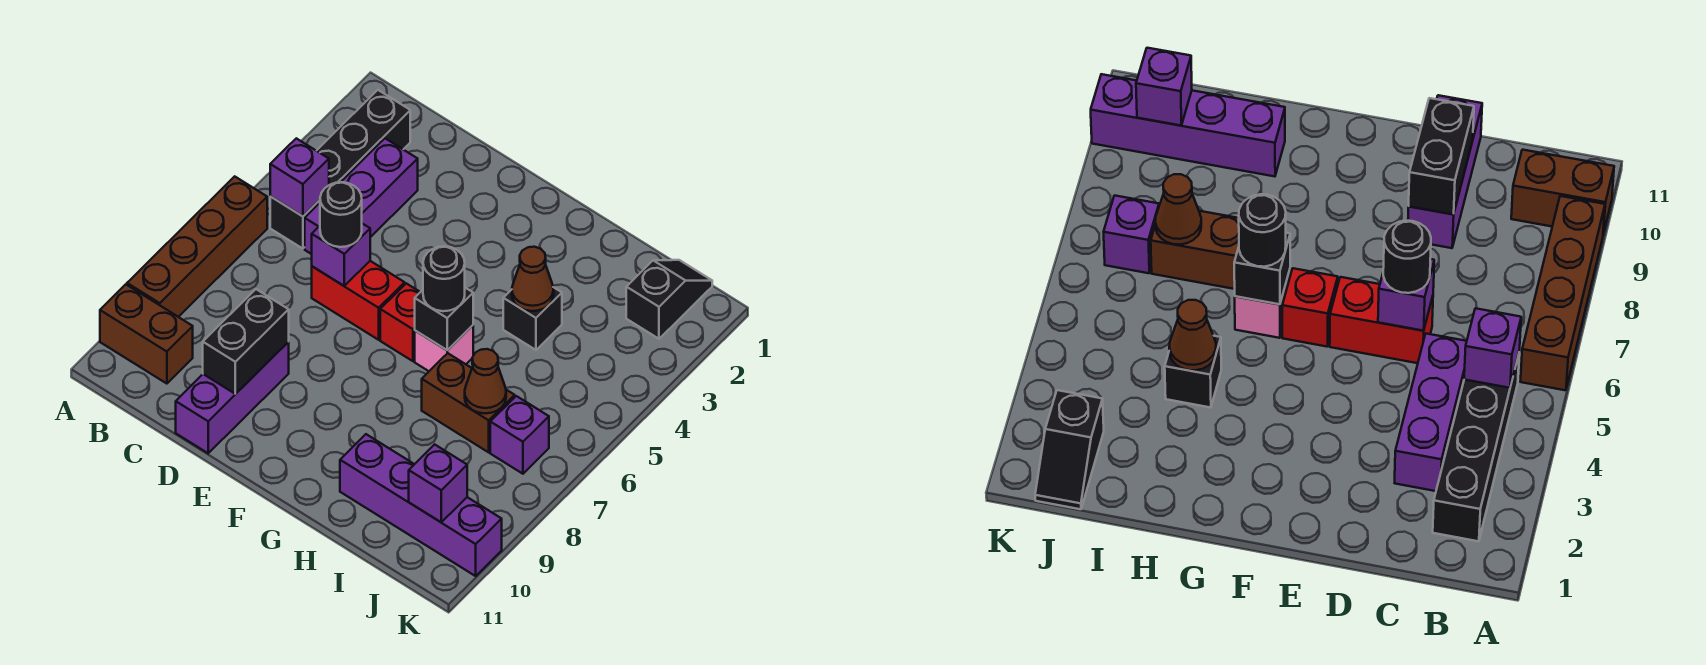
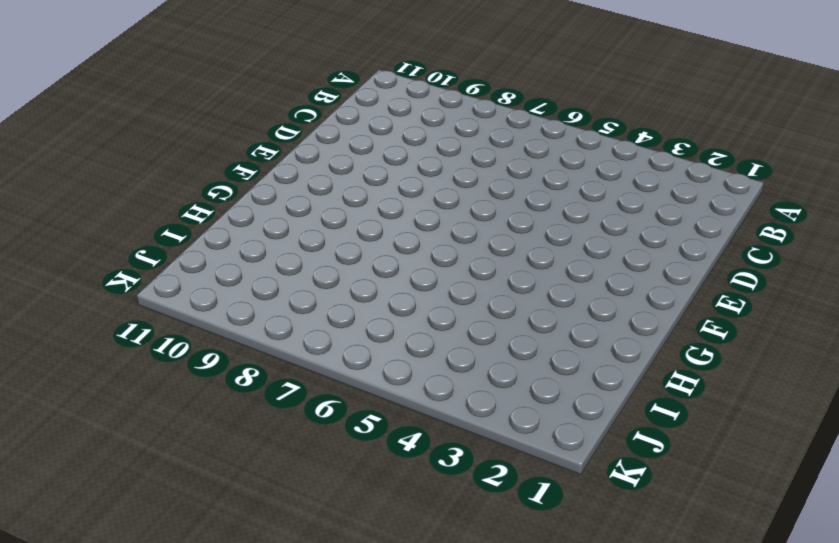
none -> brown 1x4 brick [127,176,267,317]
none -> brown 1x2 brick [100,284,193,384]
none -> black 1x4 brick [270,90,410,249]

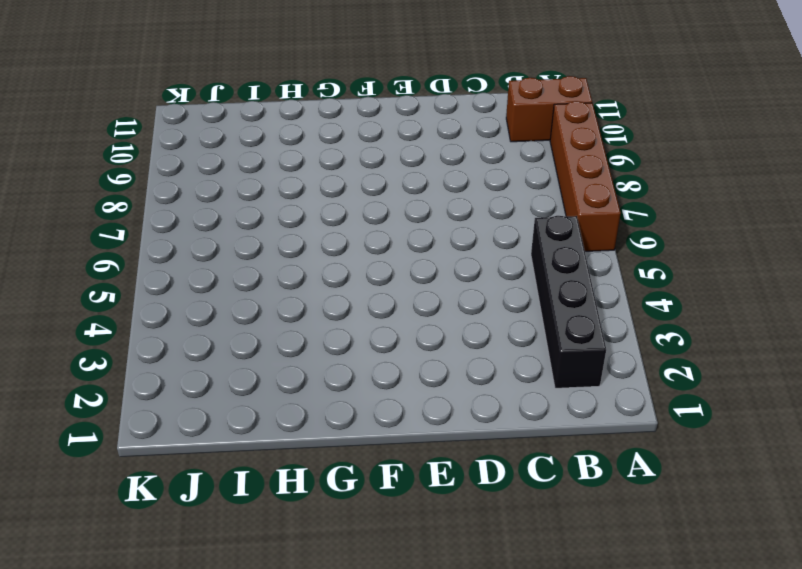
none -> purple 1x3 brick [305,138,418,254]
none -> red 1x2 brick [312,261,405,340]
none -> purple 1x3 brick [176,342,289,453]

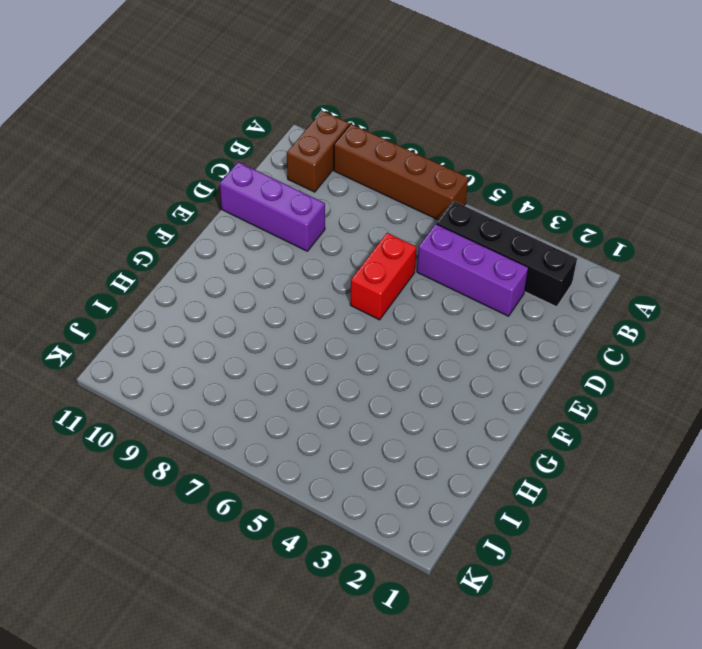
none -> red 1x1 brick [380,283,420,361]
none -> pink 1x1 brick [415,325,473,371]
none -> black 1x1 brick [503,287,562,350]

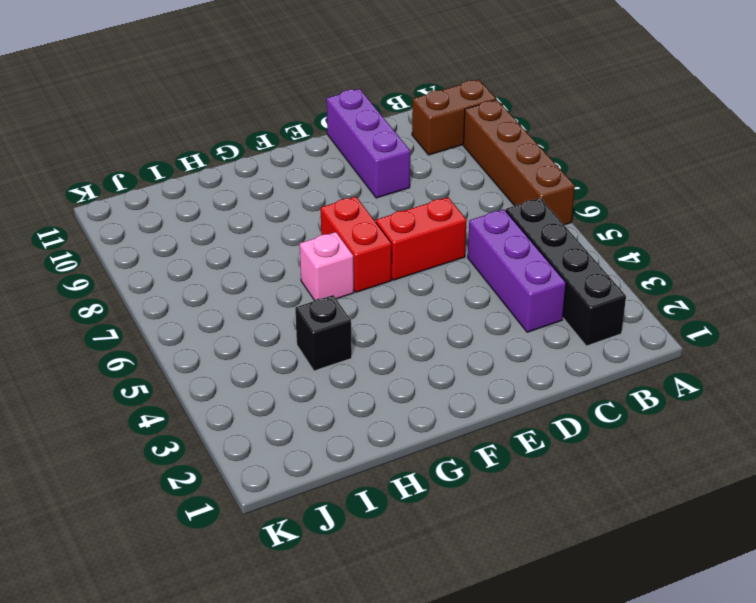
red 1x2 brick [321,197,392,292] -> red 1x1 brick [380,283,420,361]
none -> brown 1x2 brick [422,353,515,452]
none -> purple 1x4 brick [340,434,502,576]
none -> black 1x2 slope [626,260,712,339]

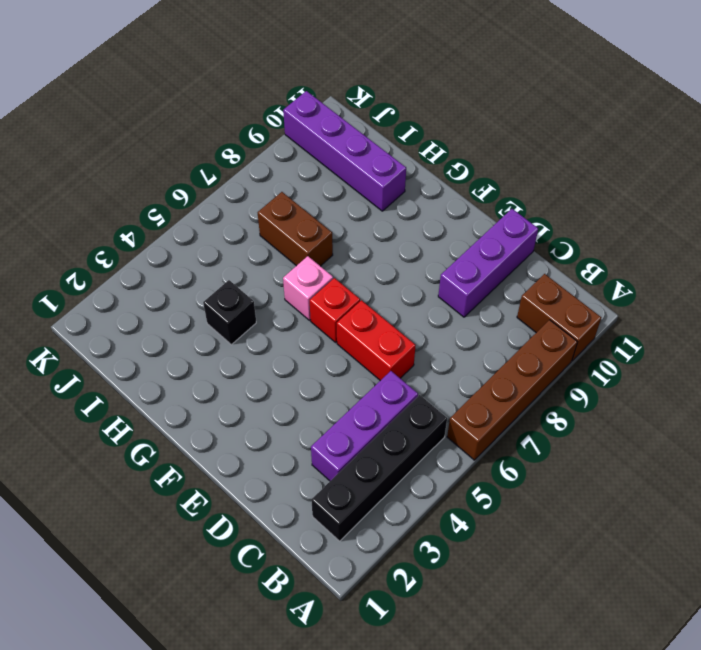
none -> black 1x2 slope [626,260,712,339]
none -> purple 1x1 brick [490,396,549,474]
none -> purple 1x1 brick [270,138,329,216]

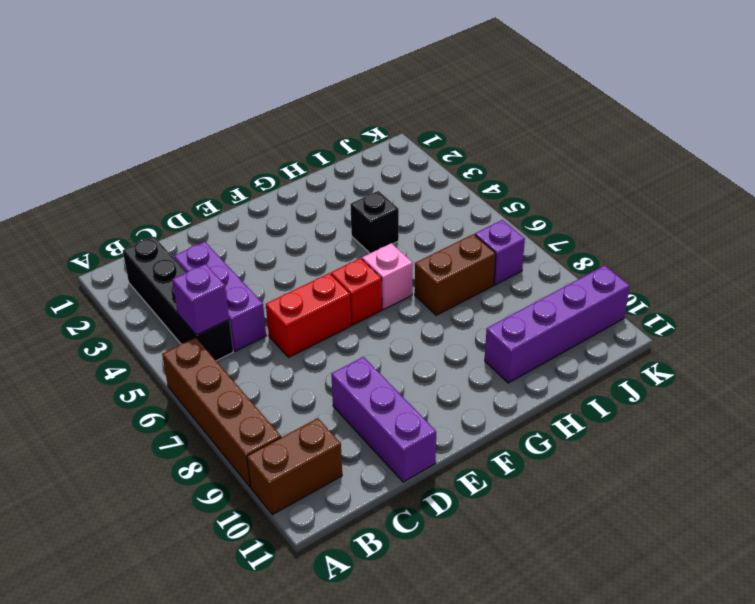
none -> black 1x2 slope [626,260,712,339]
none -> purple 1x1 brick [312,224,370,286]
none -> black 1x2 brick [203,289,289,394]

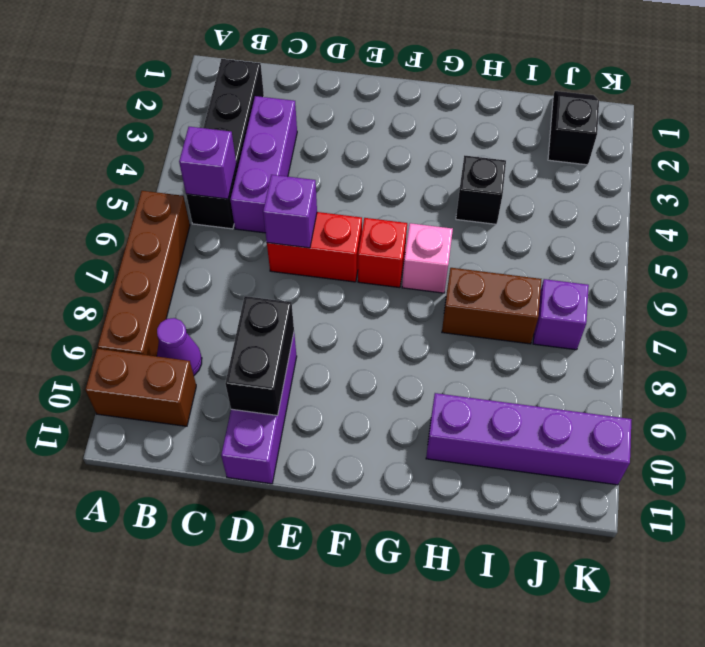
purple 1x1 cone [157,318,202,375] -> none
none -> black 1x1 brick [415,288,473,350]
none -> brown 1x1 cone [512,247,554,311]
none -> brown 1x1 cone [465,349,506,413]

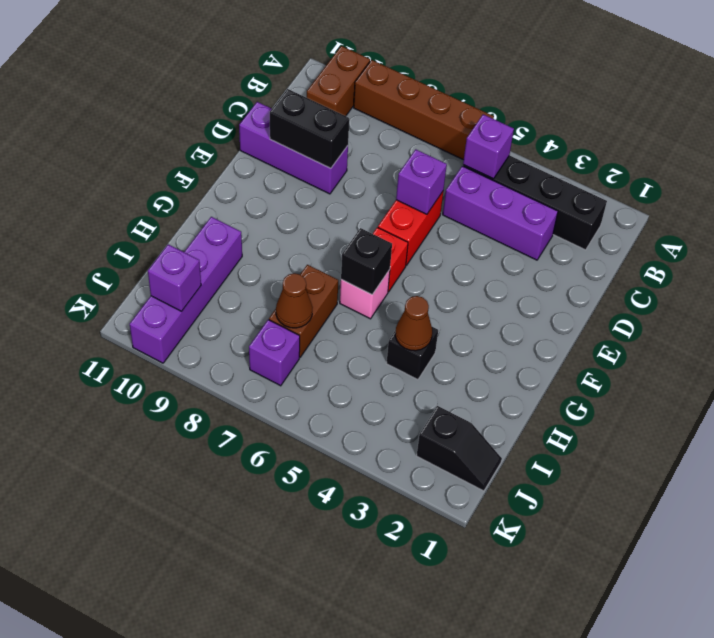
none -> black 1x1 round brick [320,182,362,247]
none -> black 1x1 round brick [423,246,465,311]

